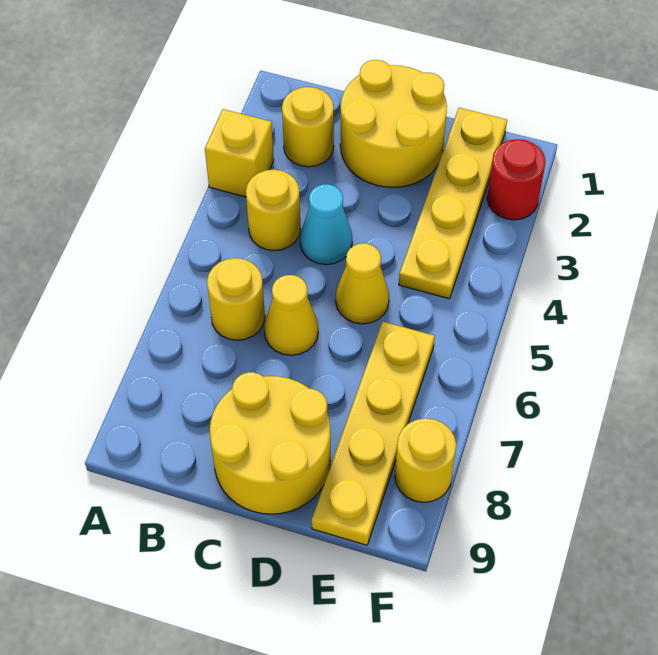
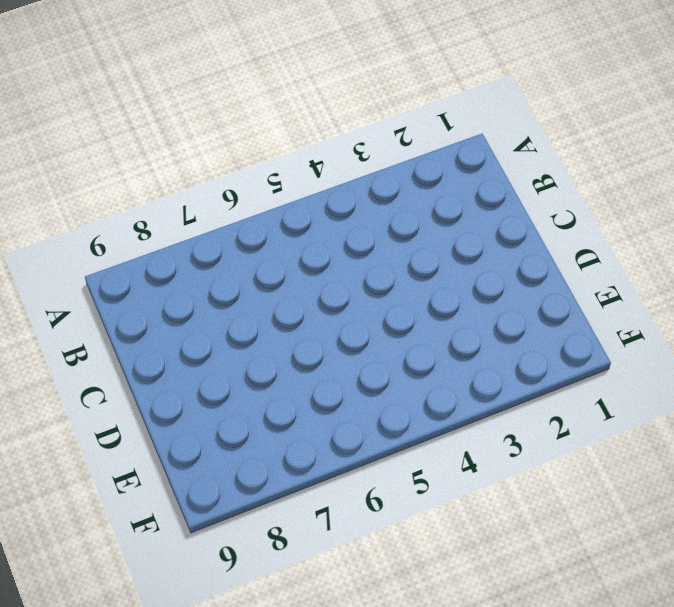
none -> yellow 1x1 brick [205,109,274,197]
none -> yellow 1x1 round brick [282,87,334,167]
none -> yellow 1x1 round brick [246,170,300,251]

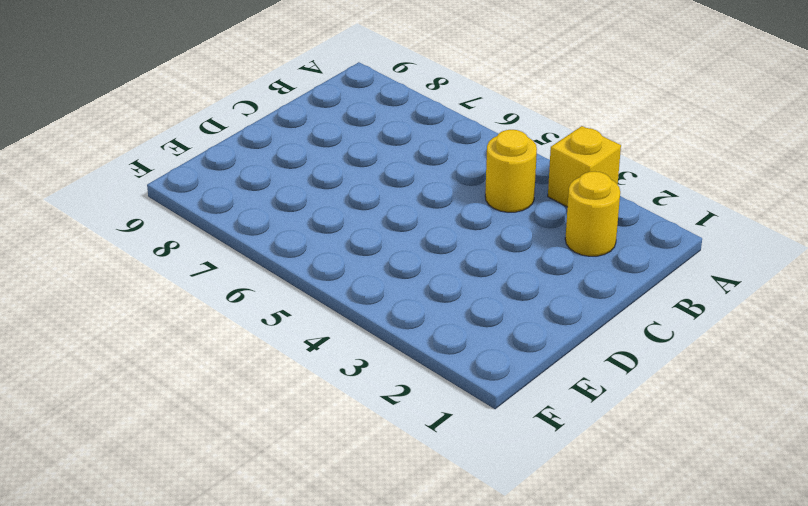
none -> yellow 1x1 round brick [207,258,265,340]
none -> yellow 2x2 round brick [340,60,447,187]
none -> cyan 1x1 cone [300,184,352,265]

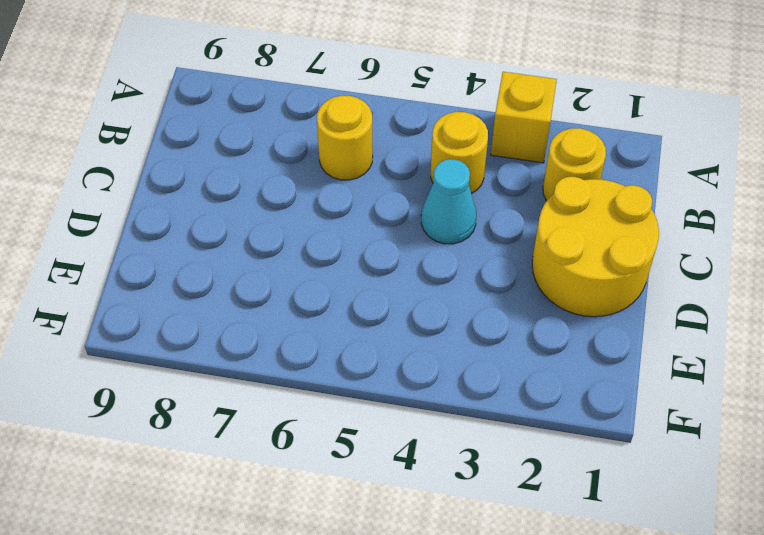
none -> yellow 1x1 cone [264,275,318,355]
none -> yellow 2x2 round brick [210,372,330,514]
none -> yellow 1x1 cone [336,243,389,324]

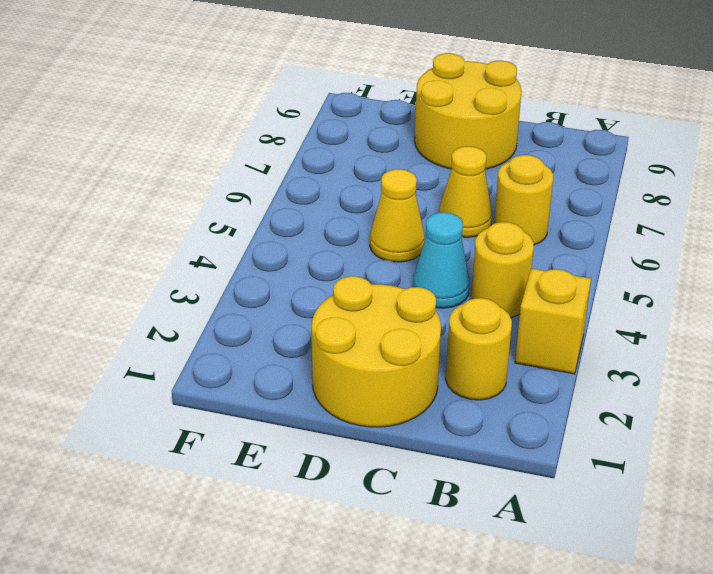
none -> yellow 1x4 plate [399,108,507,299]
none -> yellow 1x4 plate [312,322,435,545]
none -> red 1x1 round brick [487,139,546,220]

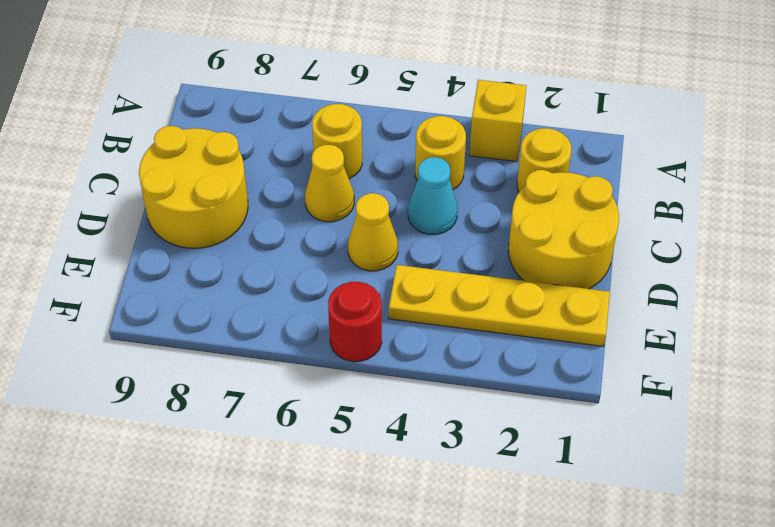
red 1x1 round brick [328,282,382,362] -> red 1x1 round brick moved to [487,139,546,220]
none -> yellow 1x4 plate [312,322,435,545]
none -> yellow 1x1 round brick [395,418,456,502]

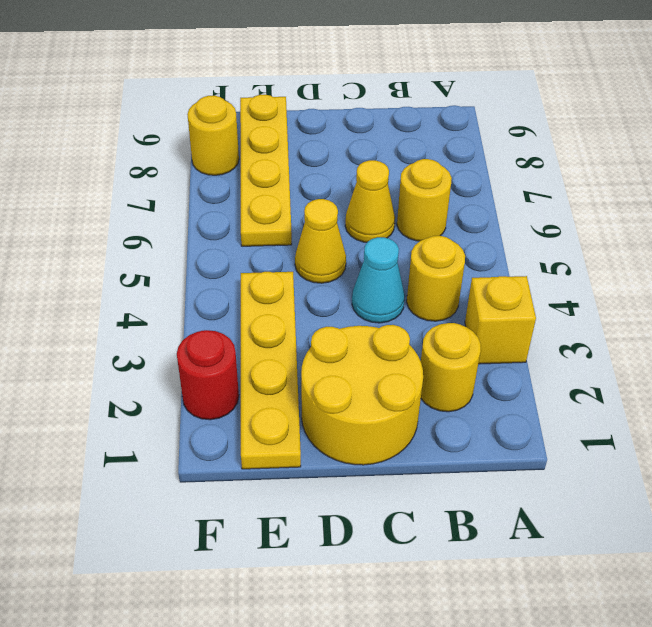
none -> yellow 2x2 round brick [210,372,330,514]

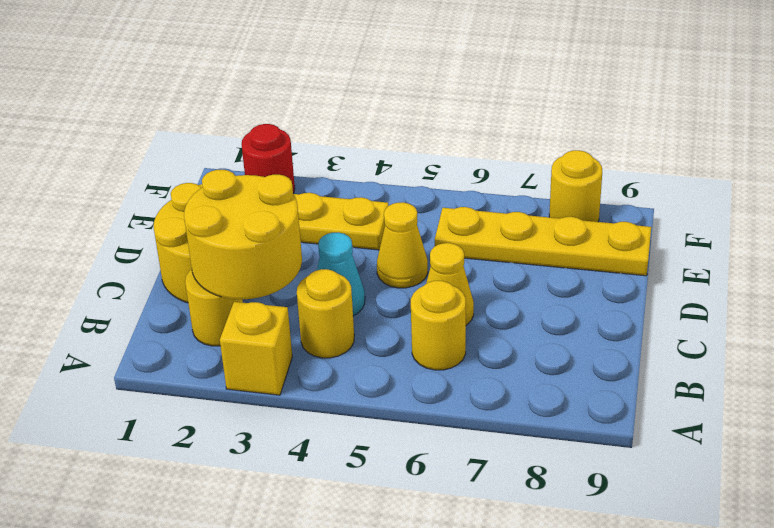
yellow 2x2 round brick [184,170,302,300] -> yellow 2x2 round brick moved to [210,372,330,514]

